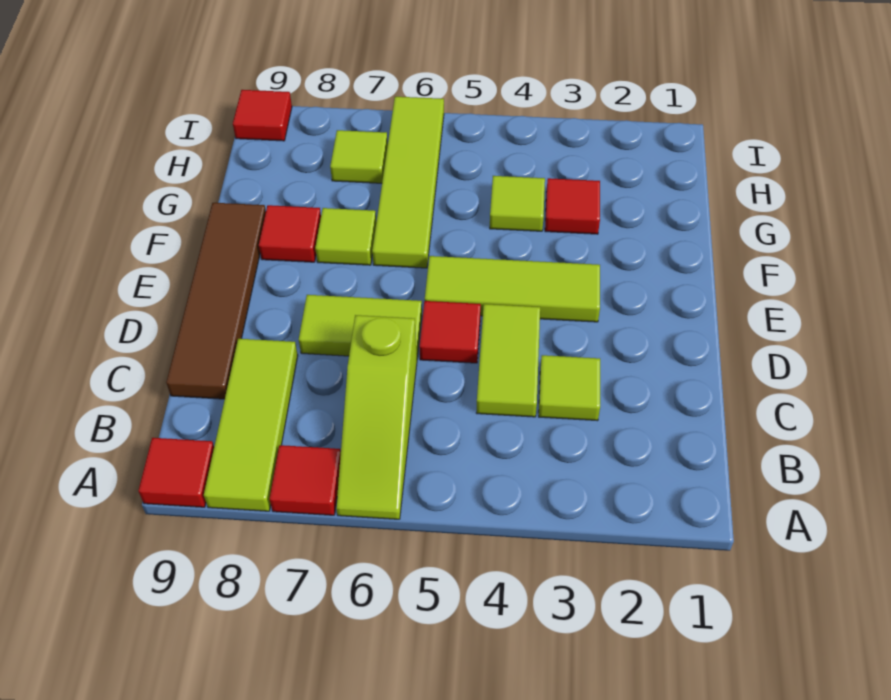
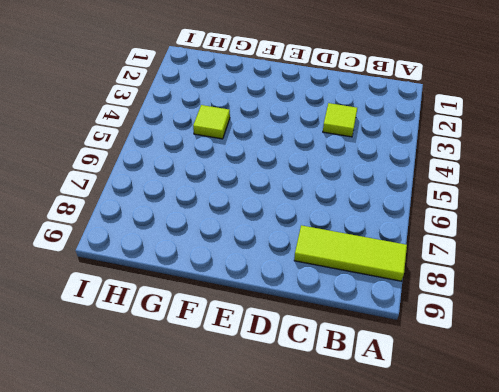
none -> lime 1x3 slope [336,315,417,519]
none -> red 1x1 tile [269,445,341,515]
none -> red 1x1 tile [138,438,214,507]

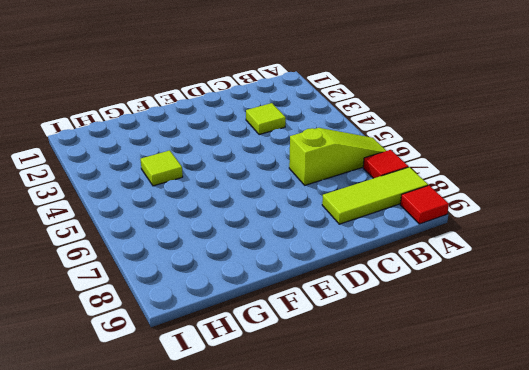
none -> lime 1x2 tile [476,304,540,417]
none -> brown 1x4 tile [166,203,266,399]
none -> red 1x1 tile [419,301,481,363]

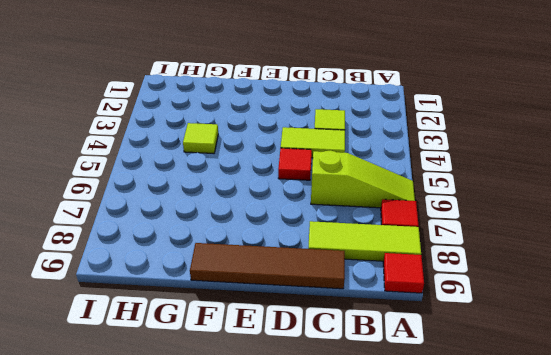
none -> lime 1x2 tile [299,295,422,357]
none -> lime 1x3 tile [425,256,600,322]
none -> lime 1x4 tile [372,97,444,268]

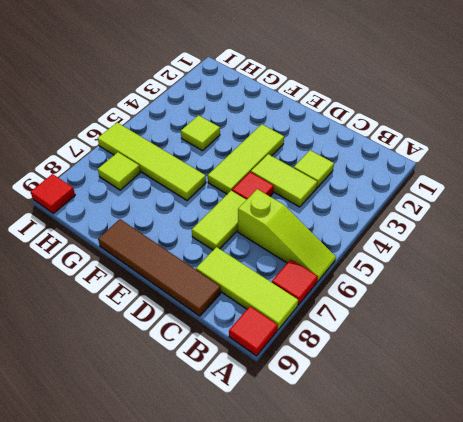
none -> lime 1x1 tile [315,208,376,265]
none -> red 1x1 tile [259,205,321,262]
none -> red 1x1 tile [545,178,600,234]

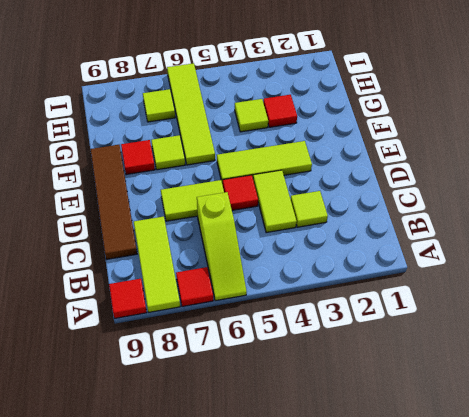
none -> red 1x1 tile [233,90,292,141]

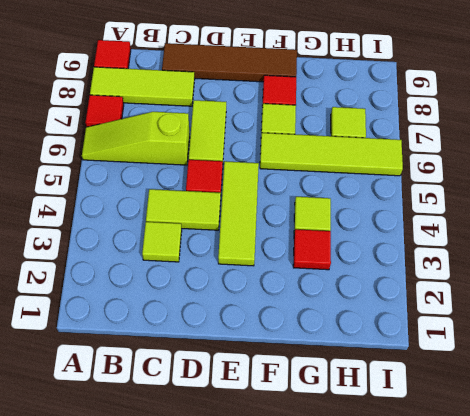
none -> red 1x1 tile [233,90,292,141]

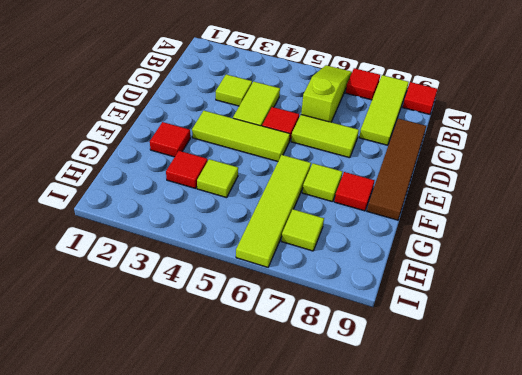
red 1x1 tile [150,122,190,157] -> red 1x1 tile moved to [233,90,292,141]

